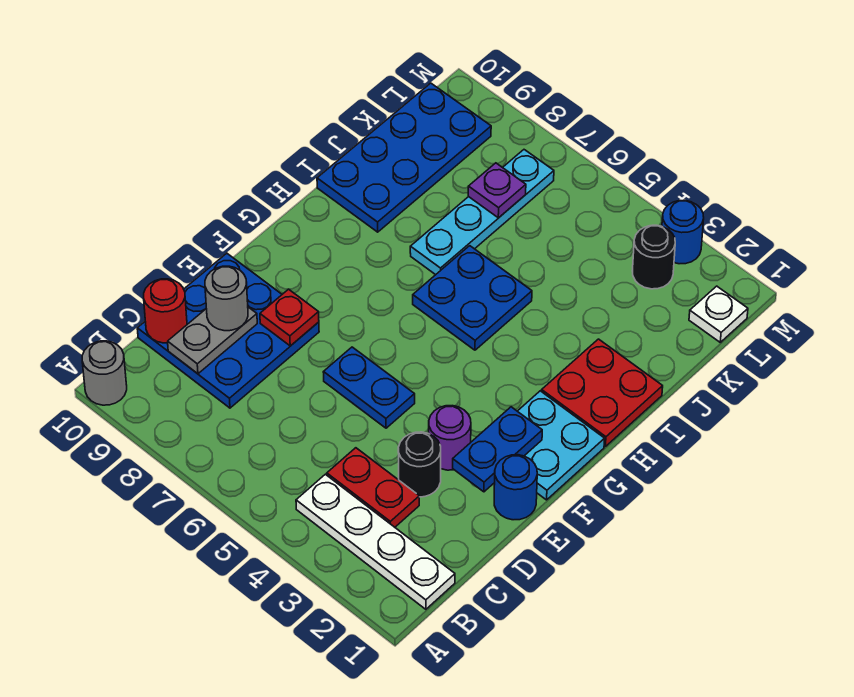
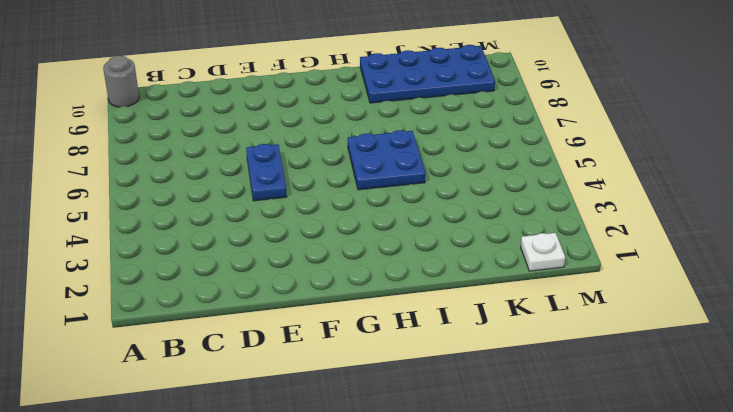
none -> white 1x4 plate [296,474,455,609]
none -> red 1x2 plate [327,448,419,527]
none -> blue 3x3 plate [137,253,319,408]

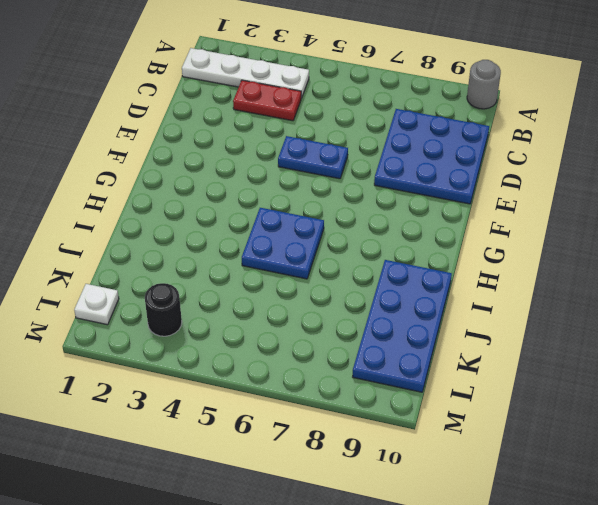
none -> black 1x1 round brick [398,432,441,497]
none -> blue 1x1 round brick [494,455,537,520]
none -> purple 1x1 round brick [429,406,471,470]

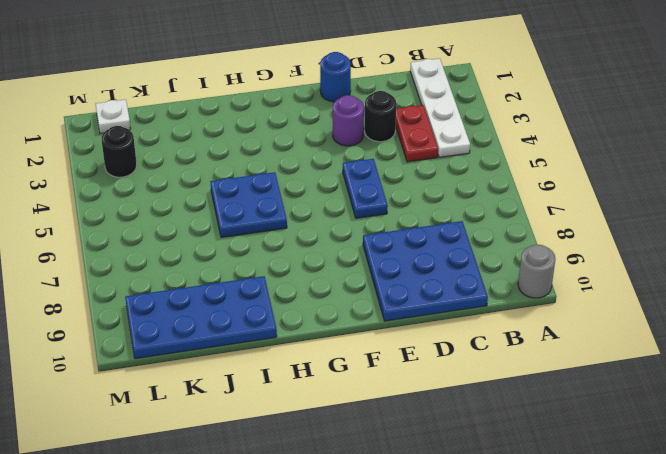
none -> cyan 2x2 plate [518,391,605,500]
none -> red 2x2 plate [542,339,663,446]
none -> cyan 1x4 plate [410,150,554,275]

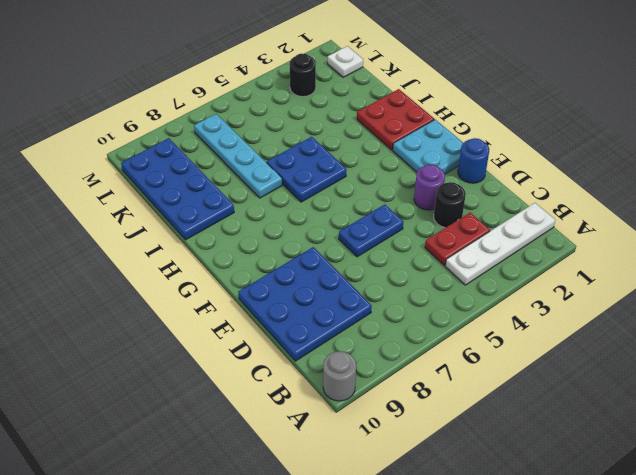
none -> blue 1x1 round brick [662,200,704,264]
none -> grey 1x2 plate [168,307,257,374]
none -> red 1x1 round brick [144,279,187,343]

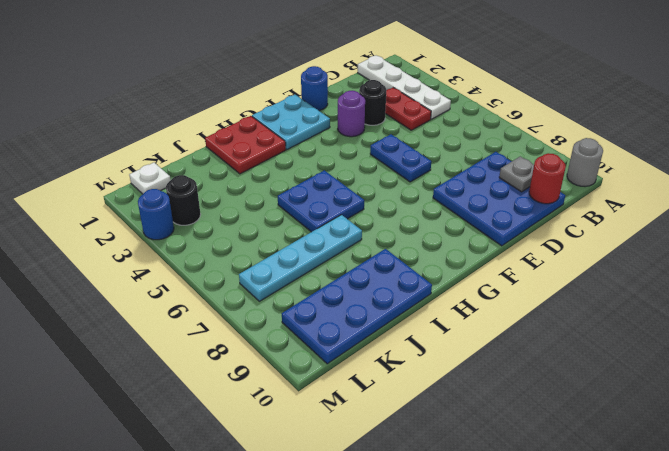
grey 1x1 plate [499,156,534,192] -> grey 1x2 plate [168,307,257,374]
none -> blue 1x2 plate [453,407,542,492]
none -> red 1x1 plate [260,289,319,346]
none -> purple 1x1 plate [468,163,526,218]

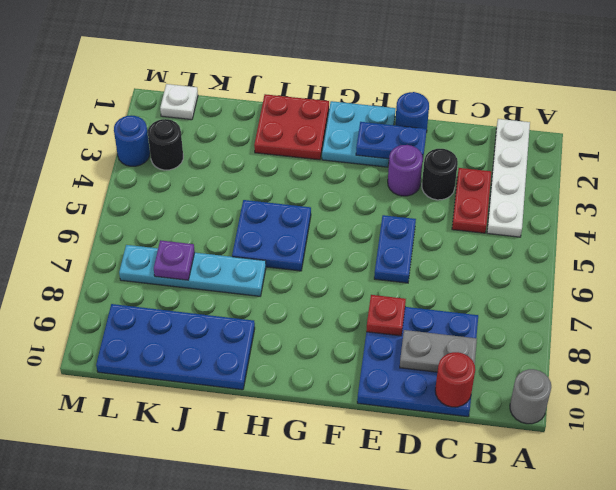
none -> grey 1x1 round brick [205,266,248,331]

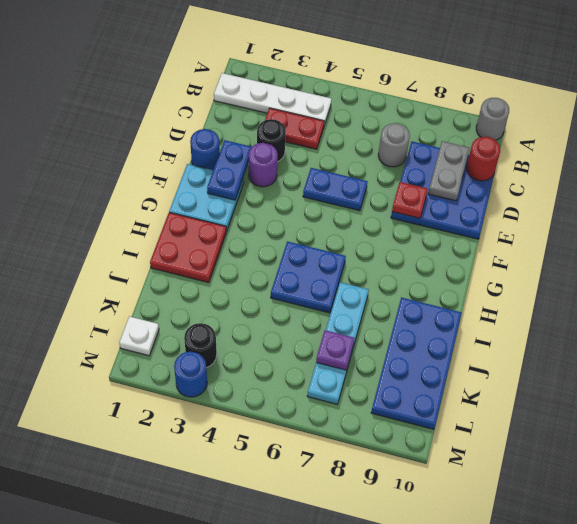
grey 1x1 round brick [378,123,410,167] -> grey 1x1 round brick moved to [205,266,248,331]

